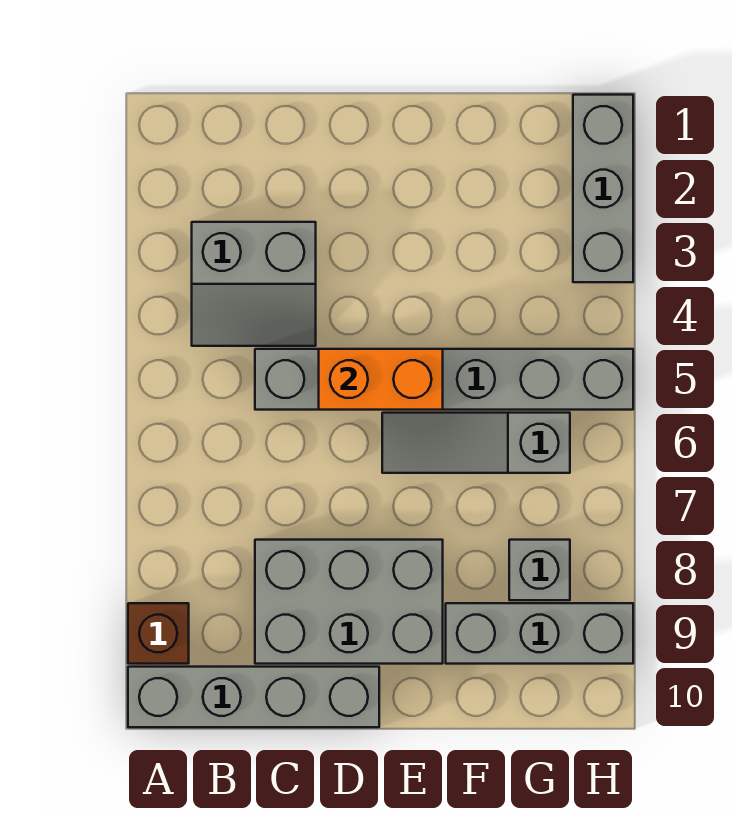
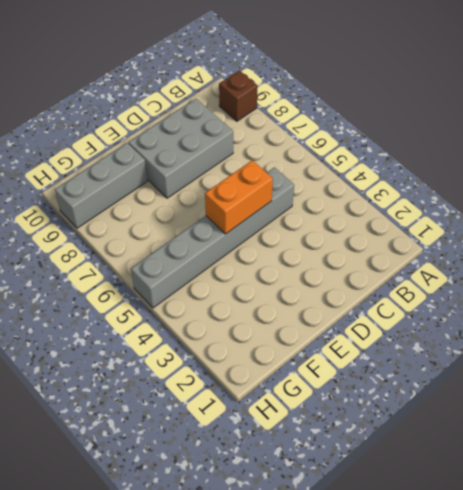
none -> grey 1x4 brick [128,667,379,727]
none -> grey 2x2 slope [192,222,316,346]

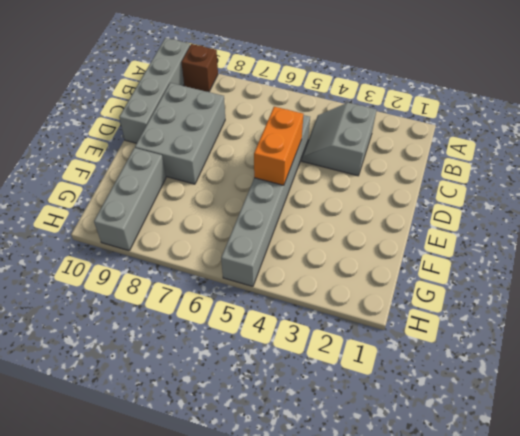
none -> grey 1x3 slope [382,413,570,473]
none -> grey 1x1 brick [509,540,570,600]

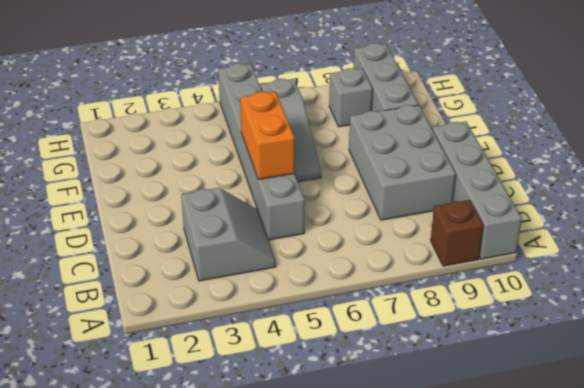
none -> grey 1x3 brick [573,95,633,282]

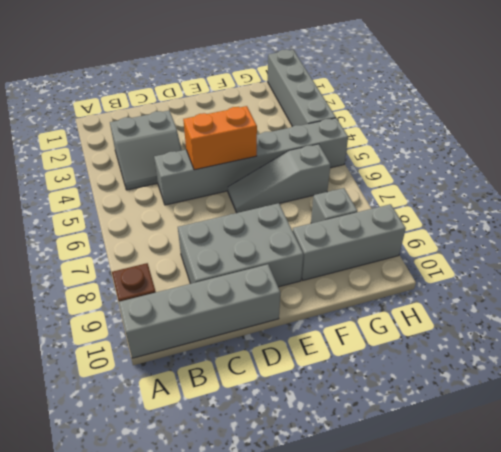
grey 1x4 brick [268,49,336,127] -> grey 1x3 brick [573,95,633,282]

